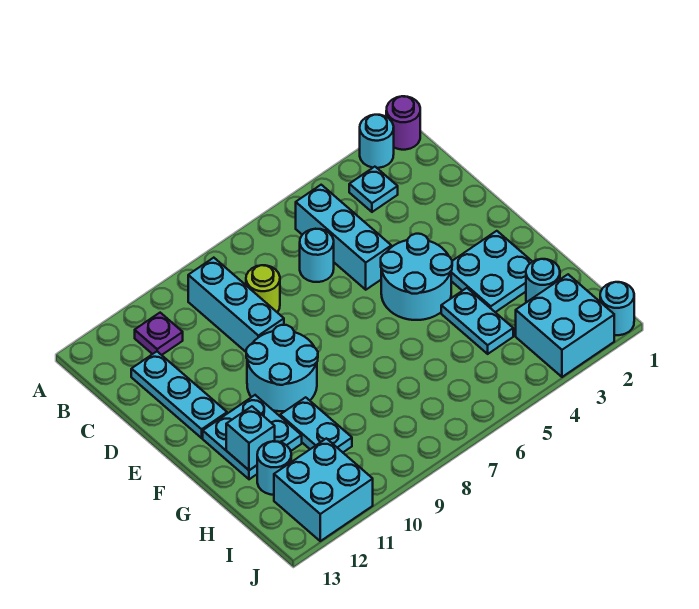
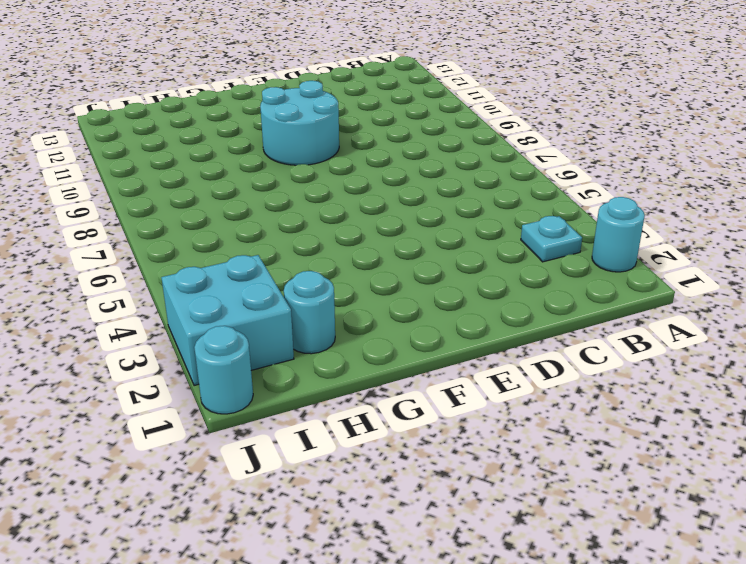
none -> purple 1x1 round brick [386,96,420,150]
none -> cyan 1x3 brick [296,185,391,290]
none -> cyan 1x3 brick [188,258,284,352]

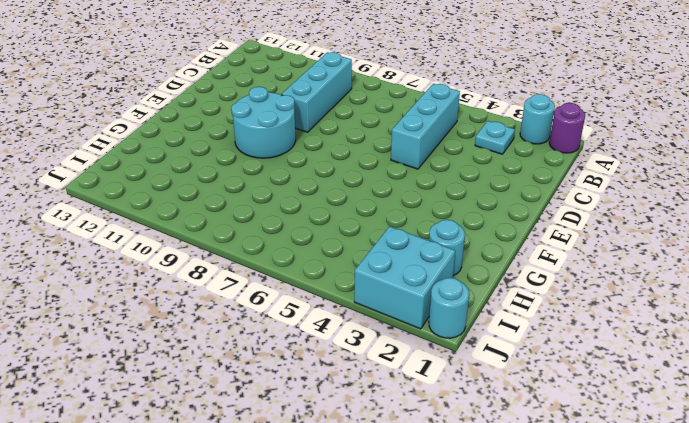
none -> purple 1x1 plate [135,313,183,355]
none -> cyan 1x1 round brick [300,229,334,282]
none -> lime 1x1 round brick [246,265,280,312]

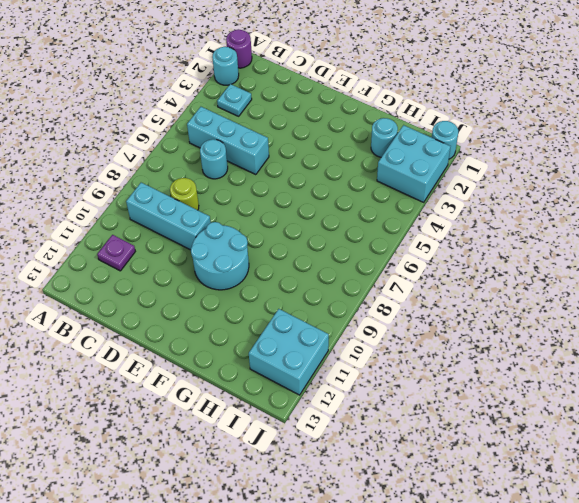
none -> cyan 1x3 plate [131,352,227,438]
none -> cyan 2x2 round brick [381,234,452,320]
none -> cyan 2x2 plate [451,231,532,312]

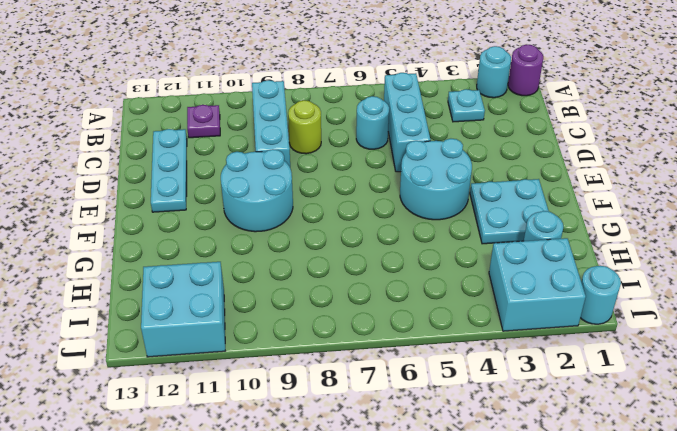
none -> cyan 2x2 plate [203,395,302,479]
none -> cyan 1x2 plate [441,288,513,354]
none -> cyan 1x2 plate [280,397,352,452]

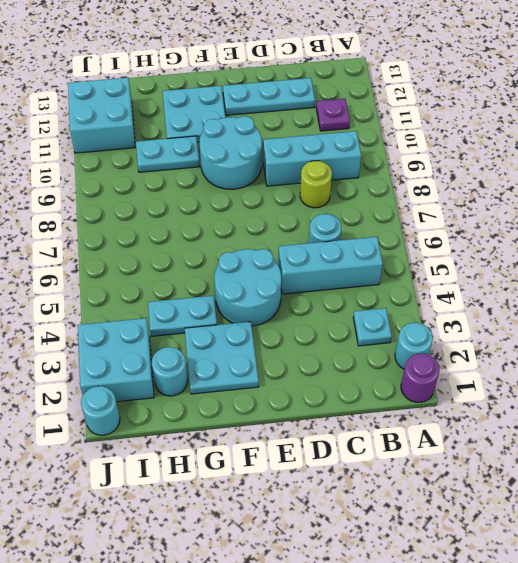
none -> cyan 1x1 round brick [257,441,291,495]
none -> cyan 1x1 brick [226,406,275,470]

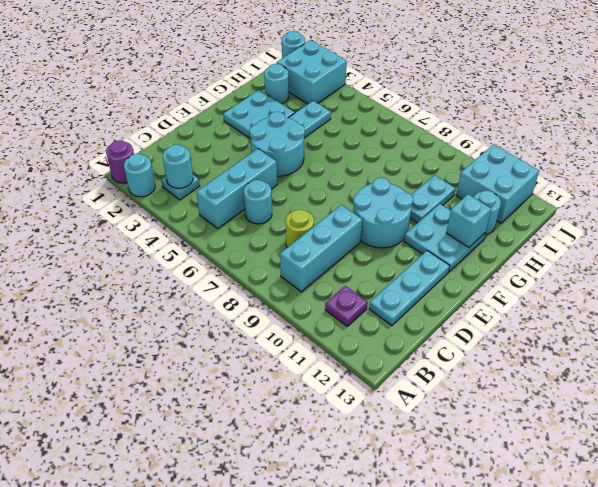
cyan 1x1 round brick [163,145,193,188] -> none

